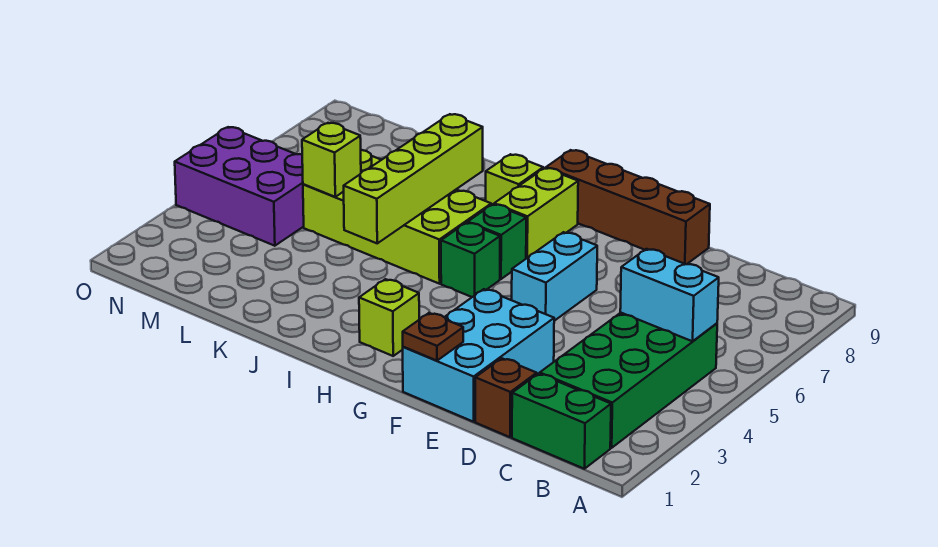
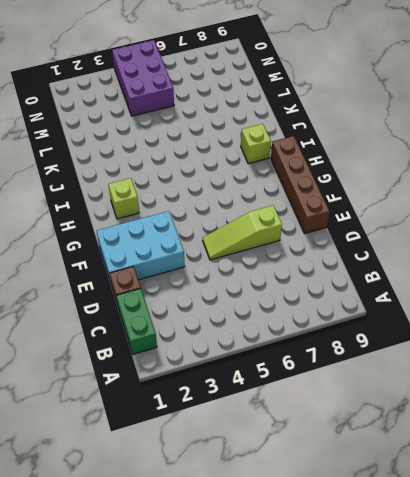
lime 1x3 slope [203,205,282,260] -> none
none -> green 2x4 brick [540,313,717,448]
none -> cyan 1x2 brick [512,232,597,321]
none -> green 1x1 brick [441,223,500,297]

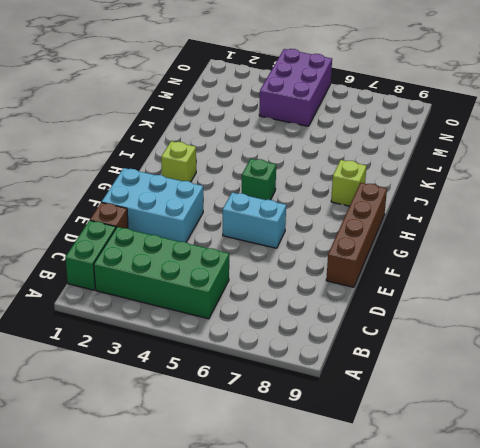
none -> green 1x1 brick [468,204,526,279]
none -> lime 1x2 brick [494,168,578,258]
none -> lime 2x4 brick [303,150,491,284]

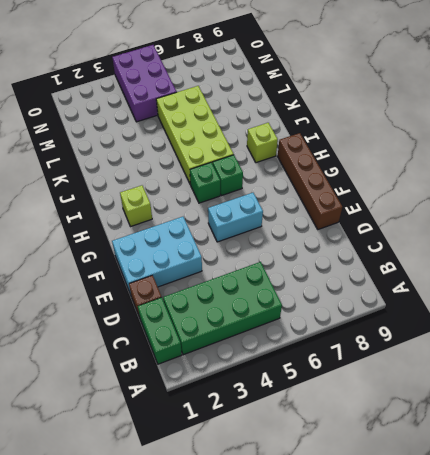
none -> lime 1x2 brick [494,168,578,258]
none -> cyan 1x2 brick [620,249,719,341]
none -> brown 1x1 plate [403,313,463,361]

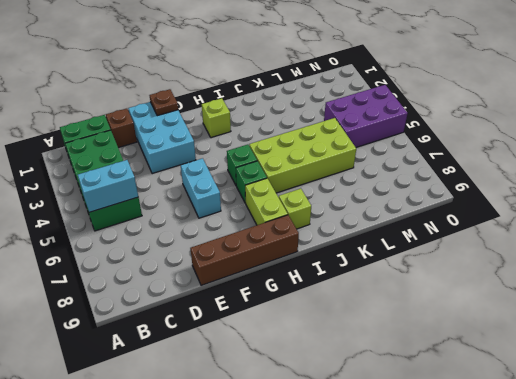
none -> lime 1x4 brick [344,114,483,243]
none -> lime 1x1 brick [302,123,361,197]

